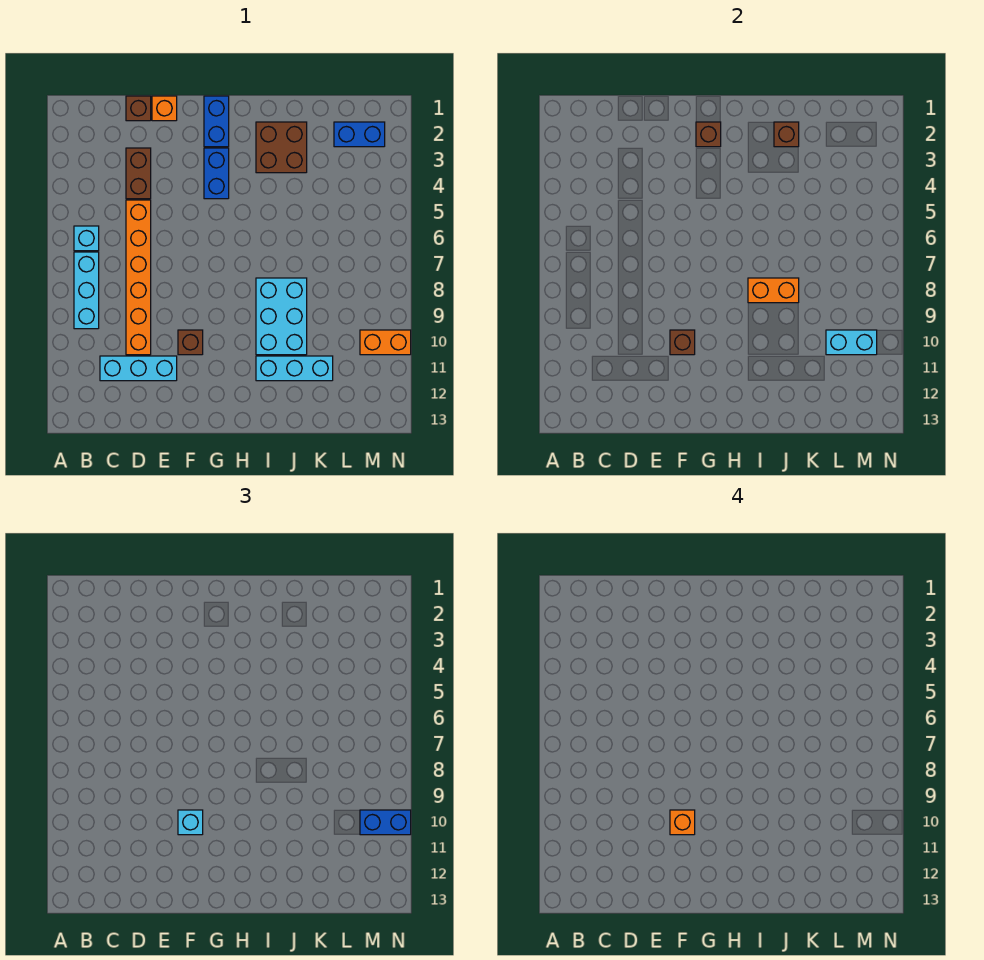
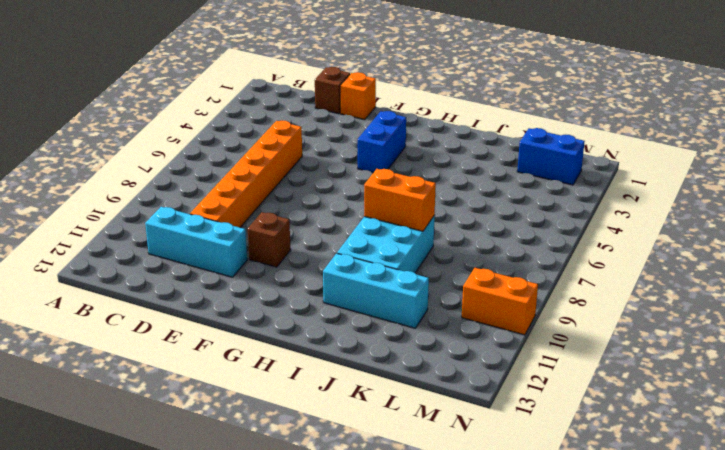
none -> cyan 1x1 brick [74,226,99,251]
none -> cyan 1x3 brick [74,252,99,329]
none -> brown 1x2 brick [126,148,151,199]

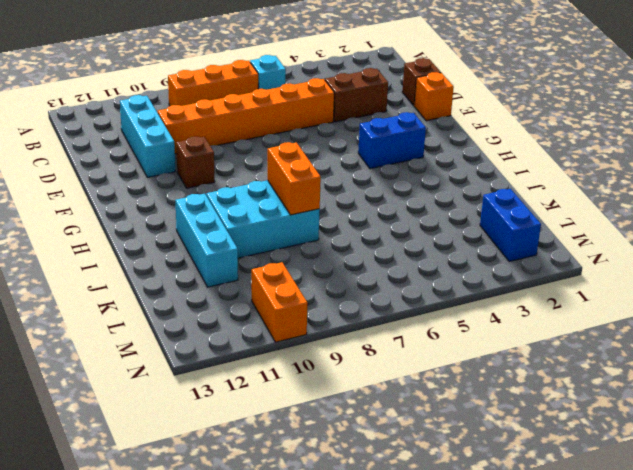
orange 1x3 brick [168,60,258,106] -> cyan 1x3 brick [74,252,99,329]
none -> blue 1x2 brick [204,96,229,147]
none -> brown 2x2 brick [256,122,307,173]
none -> brown 1x1 brick [670,330,695,355]

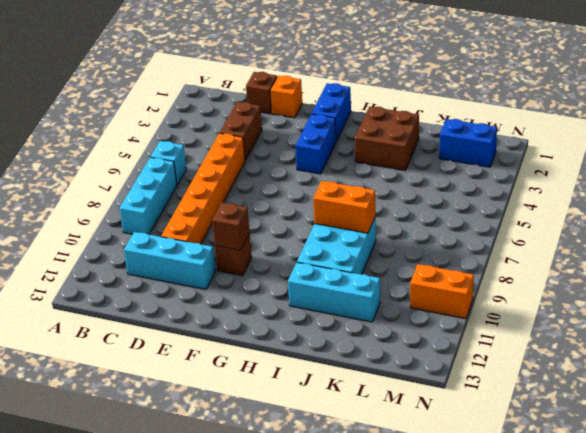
none -> brown 1x1 brick [696,122,721,147]
none -> brown 1x1 brick [774,122,799,147]
none -> cyan 1x2 brick [826,330,877,355]

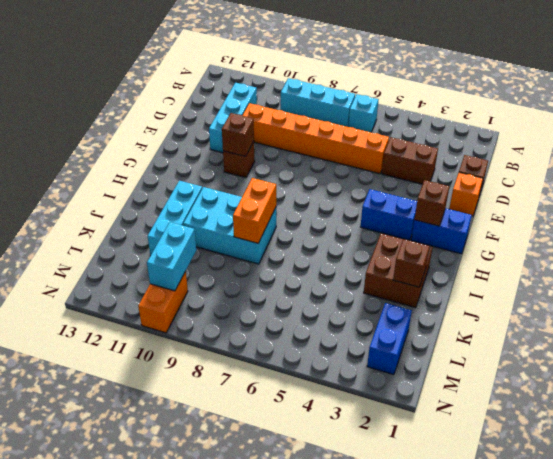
none -> cyan 1x1 brick [178,810,203,835]
none -> blue 1x2 brick [360,810,411,835]
none -> orange 1x1 brick [670,810,695,835]

